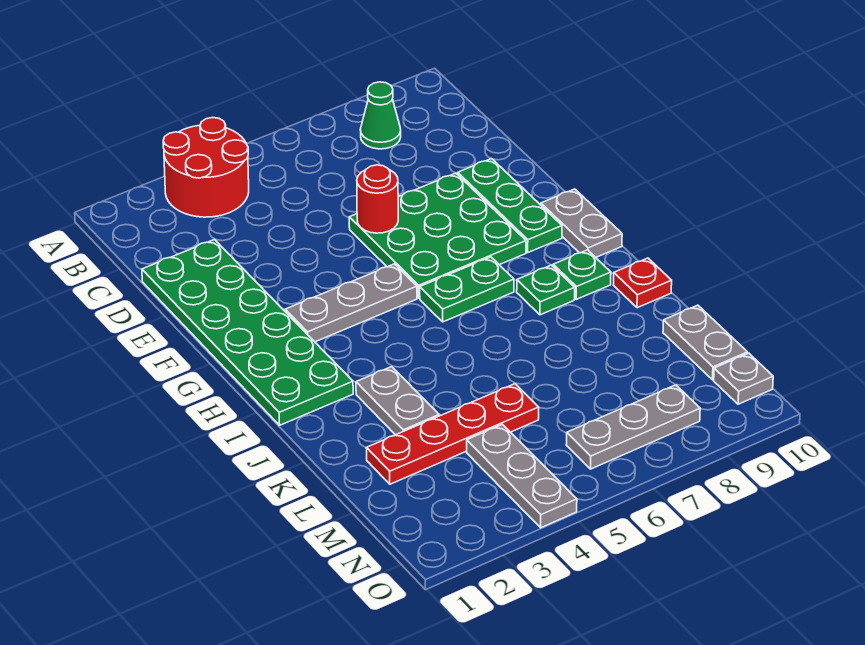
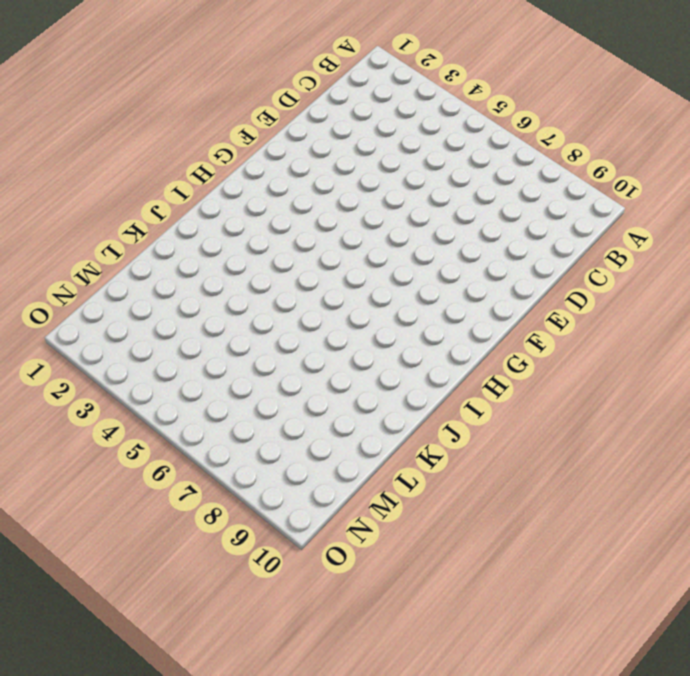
none -> red 2x2 round brick [163,118,249,217]
none -> green 1x1 cone [360,82,401,149]
none -> green 2x6 plate [142,240,353,425]

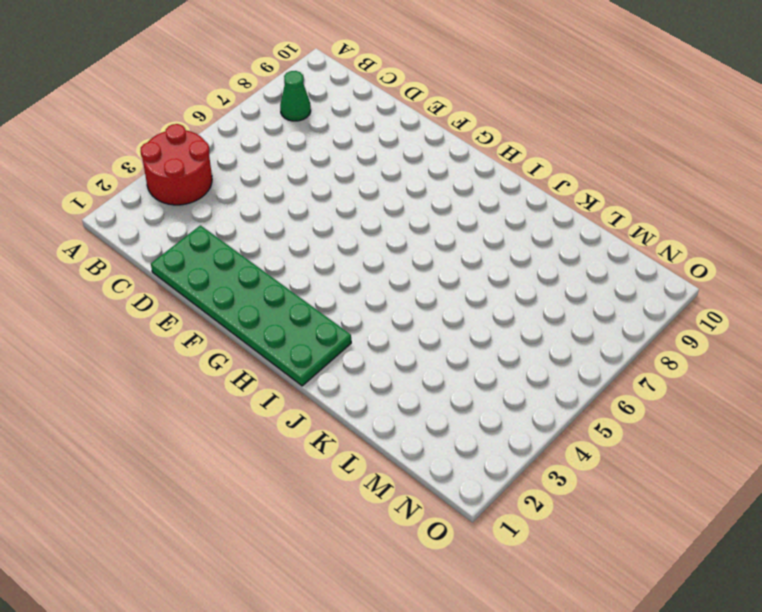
none -> green 3x3 plate [349,173,526,298]
none -> green 1x3 plate [458,159,562,252]
none -> grey 1x3 plate [285,264,417,342]

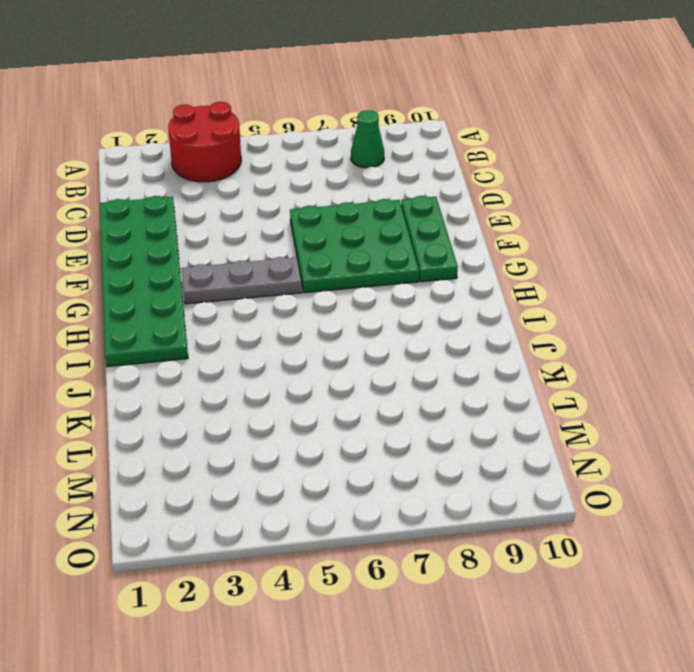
none -> grey 1x2 plate [541,189,622,257]
none -> green 1x2 plate [420,257,514,322]
none -> green 1x1 plate [517,265,575,315]

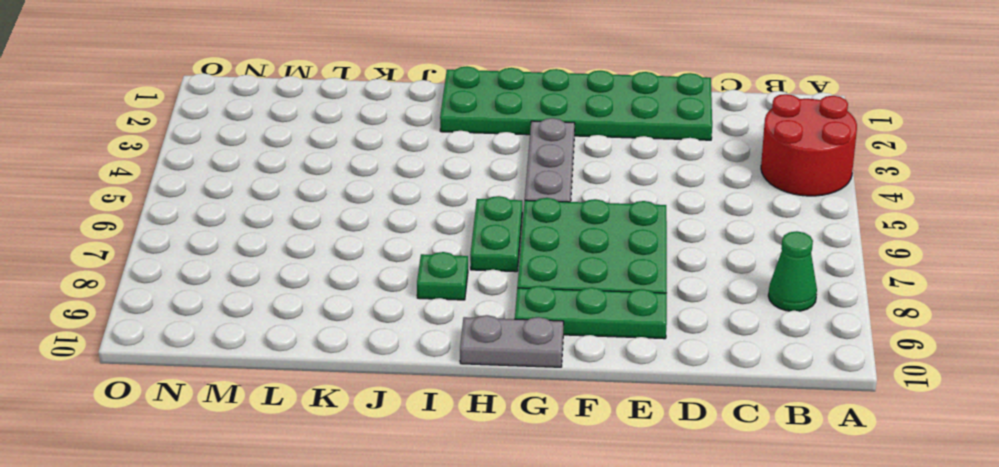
none -> green 1x1 plate [553,250,611,299]
none -> grey 1x2 plate [356,367,439,435]
none -> red 1x1 plate [614,258,672,308]

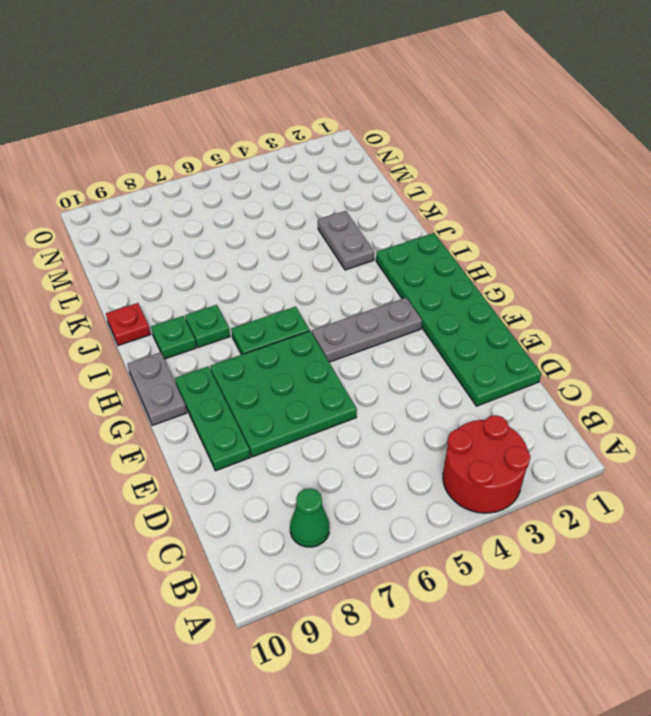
none -> red 1x4 plate [366,384,539,484]
none -> grey 1x2 plate [663,305,748,380]
none -> grey 1x3 plate [467,425,577,528]

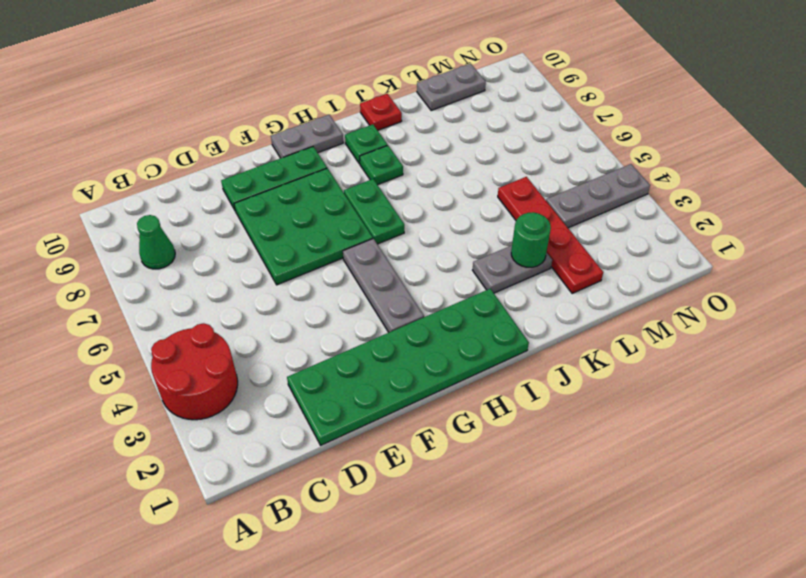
green 1x1 round brick [511,212,551,267] -> none
none -> grey 1x3 plate [566,385,700,469]
none -> grey 1x1 plate [714,353,773,404]
none -> red 1x1 round brick [357,165,398,233]

